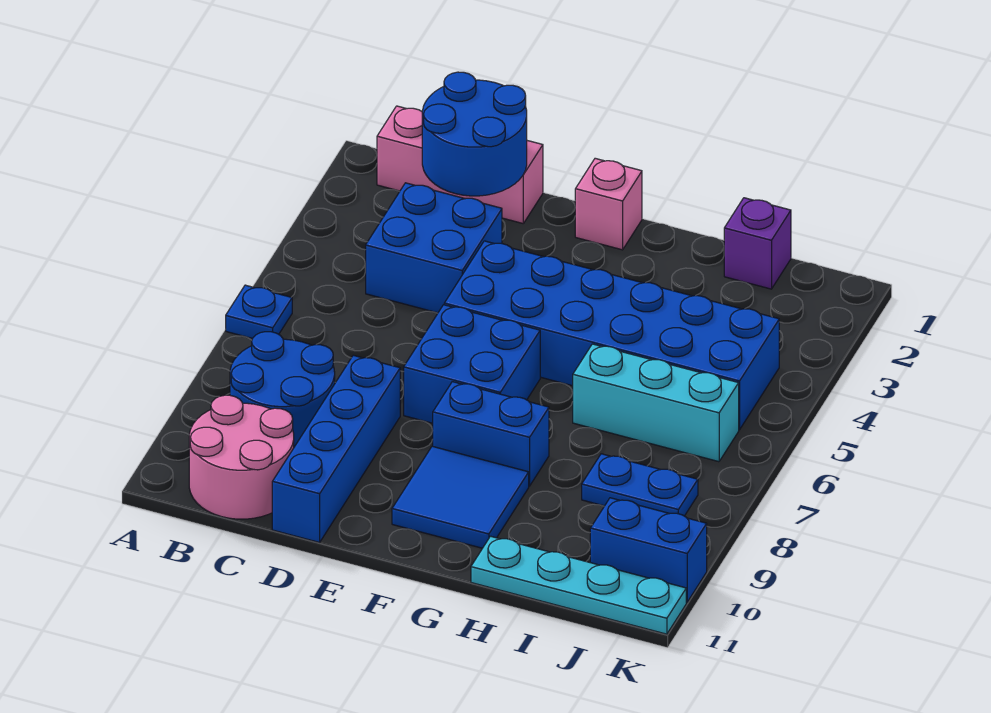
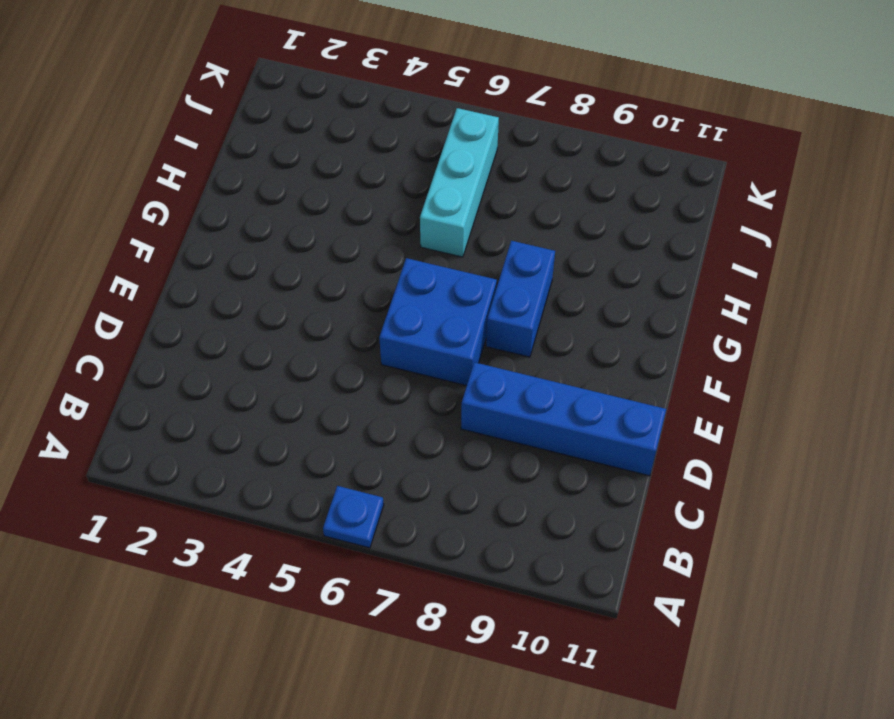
none -> pink 1x3 brick [377,106,543,223]
none -> blue 2x2 round brick [230,332,335,447]
none -> pink 2x2 round brick [189,395,294,519]

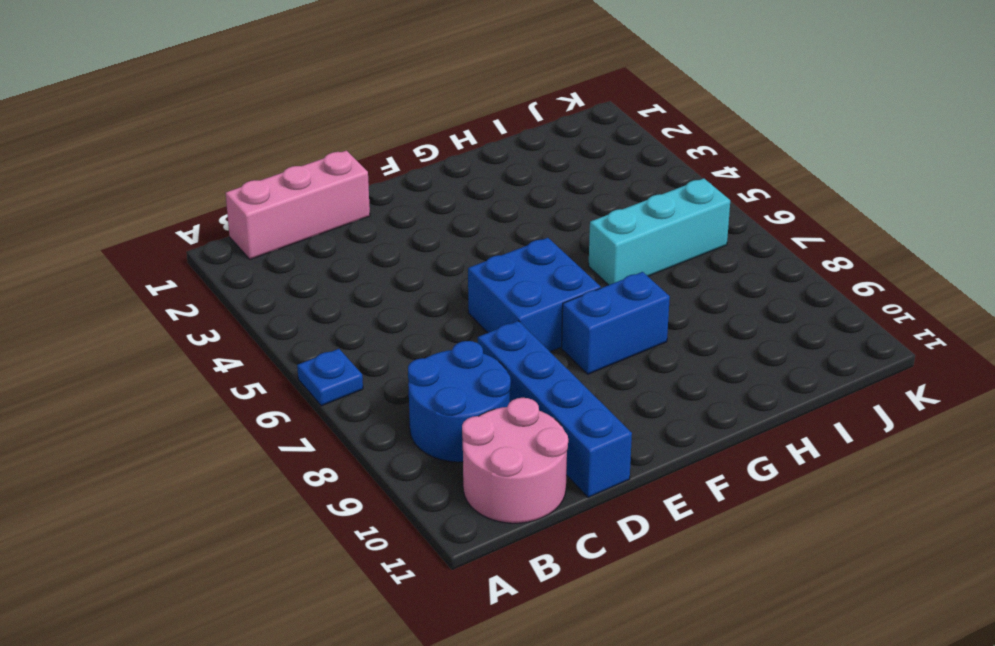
none -> blue 2x2 brick [366,183,502,313]
none -> blue 2x6 brick [444,241,779,430]
none -> pink 1x1 brick [575,158,642,250]

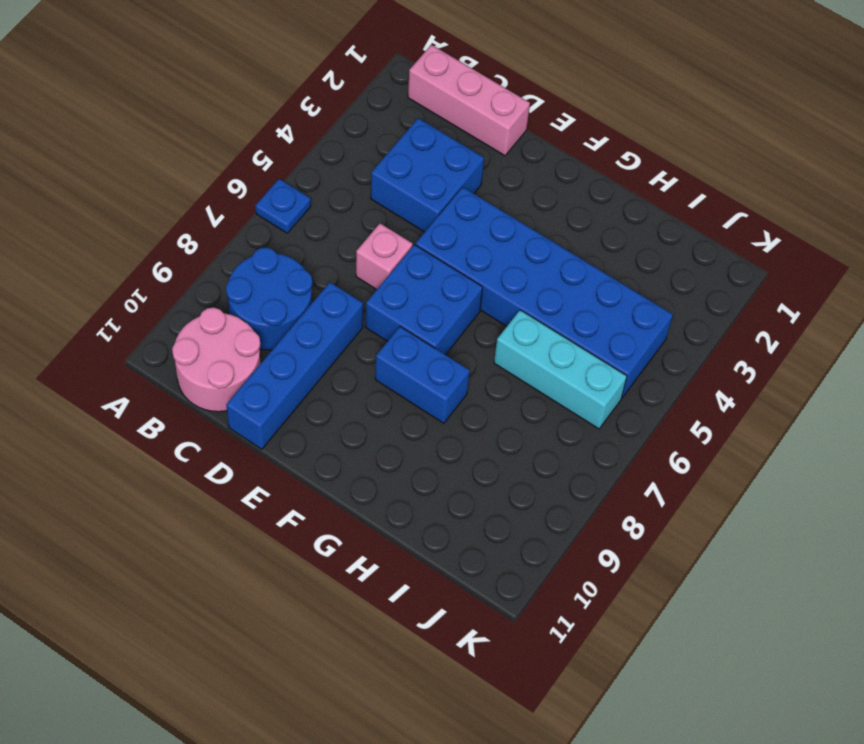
pink 1x1 brick [356,224,413,290] -> pink 1x1 brick moved to [575,158,642,250]
none -> blue 2x2 tile [392,446,529,548]
none -> cyan 1x4 plate [471,536,686,634]
none -> purple 1x1 brick [724,198,791,289]

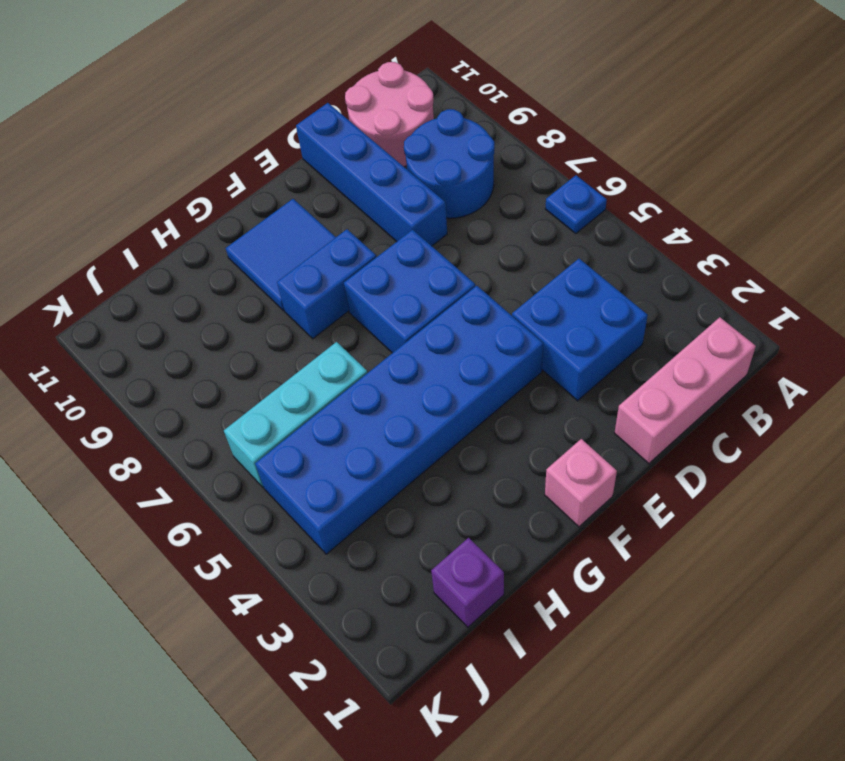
none -> cyan 1x4 plate [471,536,686,634]
none -> blue 1x2 plate [582,454,698,516]
none -> blue 1x2 brick [590,498,707,602]

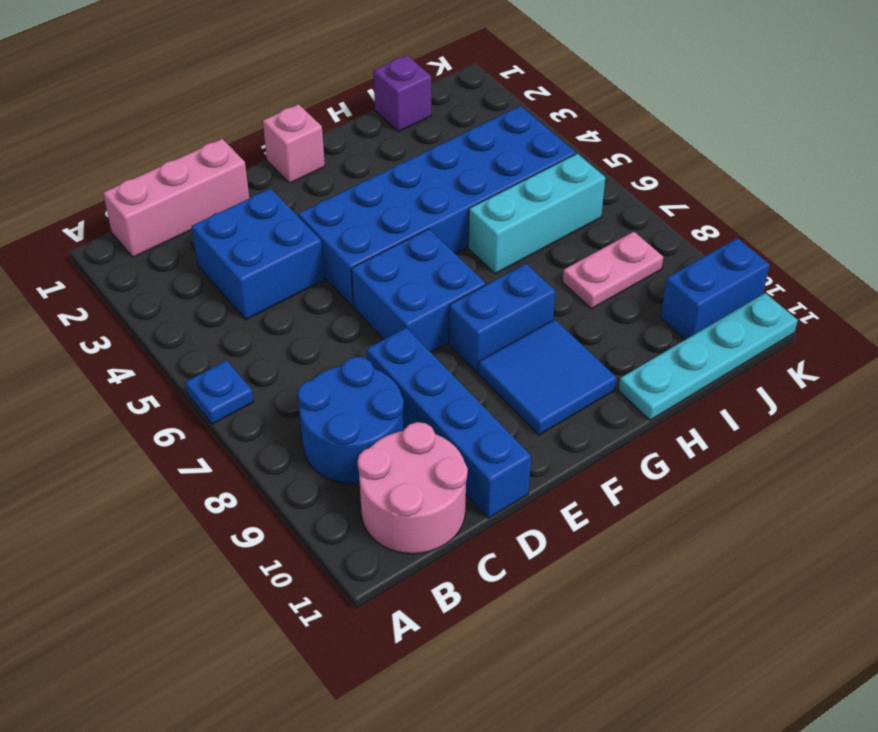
pink 1x2 plate [563,232,663,309] -> blue 1x2 plate [582,454,698,516]
none -> blue 2x2 round brick [422,72,527,196]

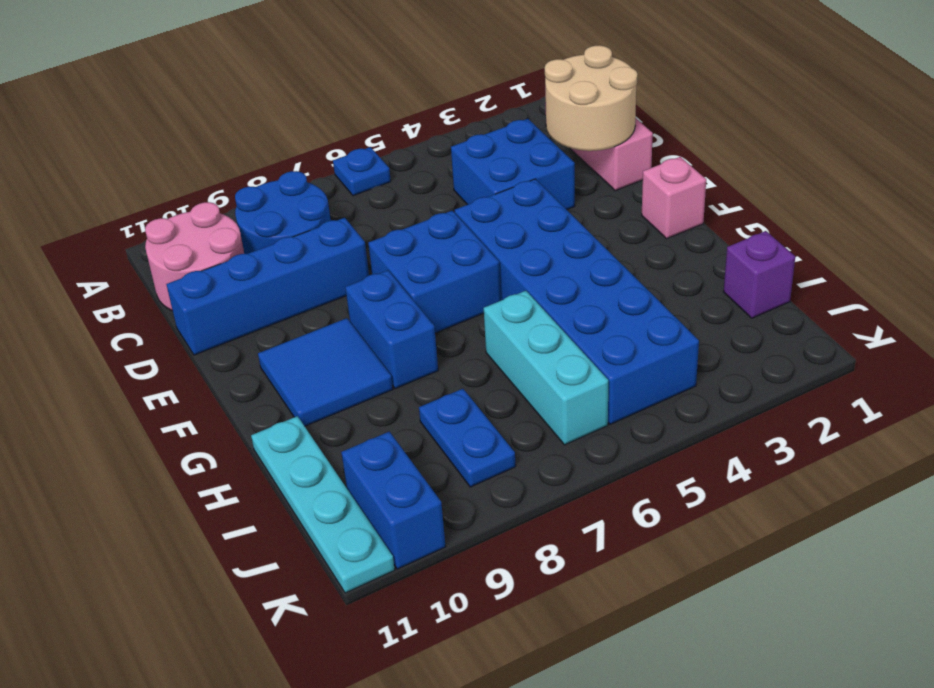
tan 2x2 round brick [545,45,638,151] -> blue 2x2 round brick [422,72,527,196]

